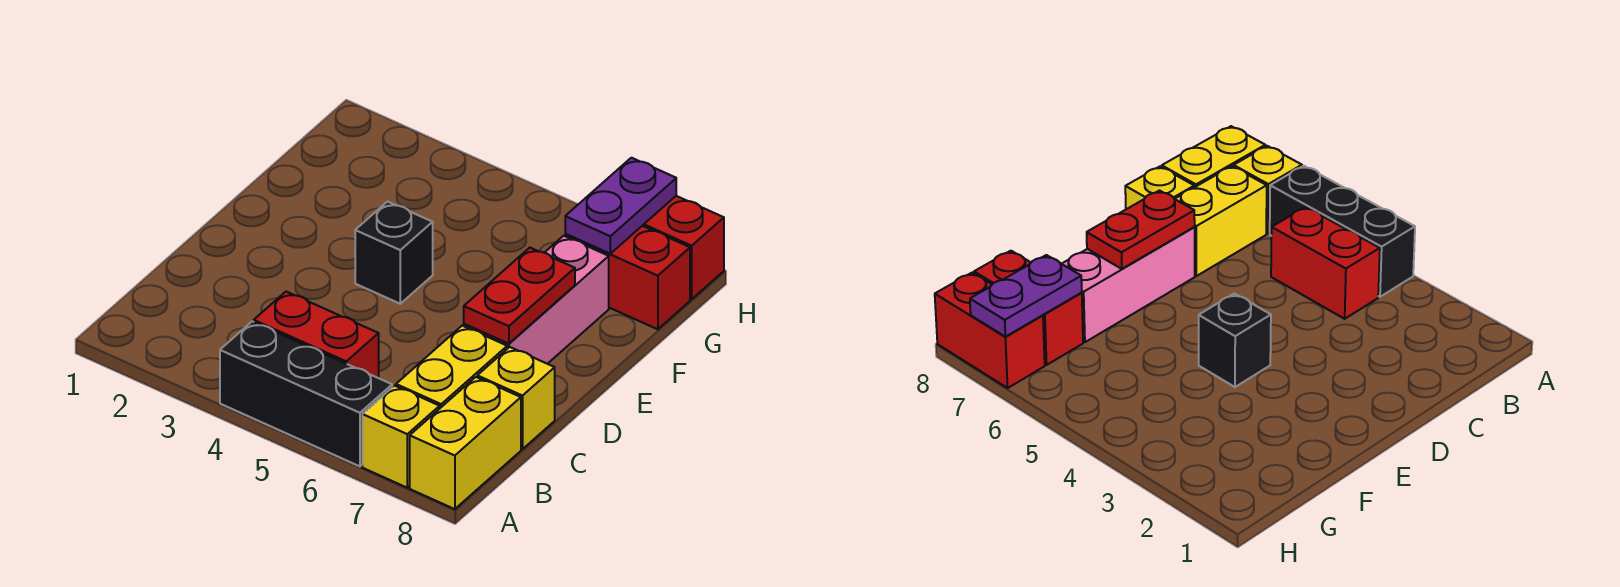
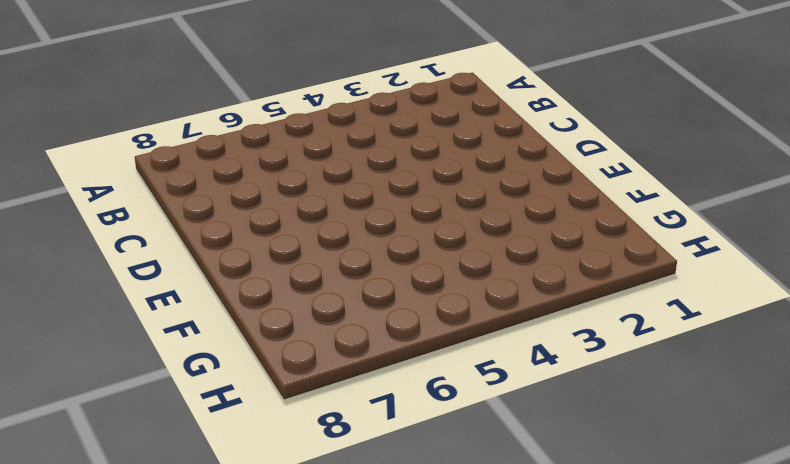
none -> black 1x3 brick [220,321,392,466]
none -> yellow 1x1 brick [362,386,440,488]
none -> yellow 1x2 brick [410,377,521,509]

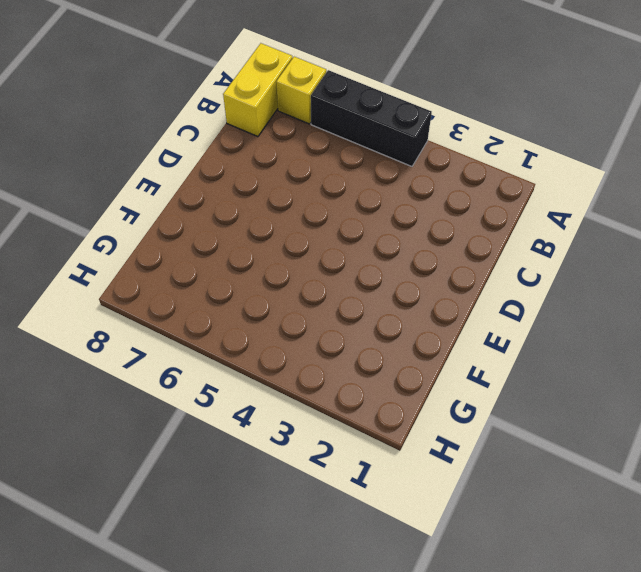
none -> red 1x2 brick [254,292,379,378]
none -> yellow 1x2 brick [396,326,507,408]
none -> yellow 1x1 brick [477,347,555,449]

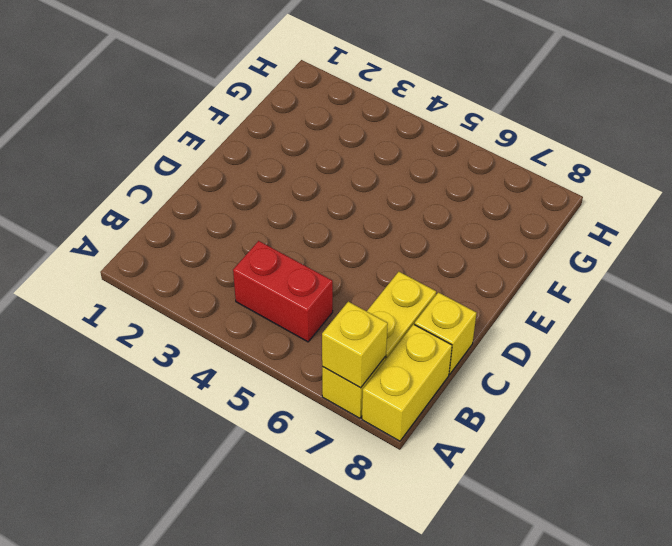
yellow 1x1 brick [322,302,388,388] -> none
none -> black 1x3 brick [220,321,392,466]
none -> pink 1x3 brick [464,236,609,364]
none -> black 1x1 brick [355,202,433,304]

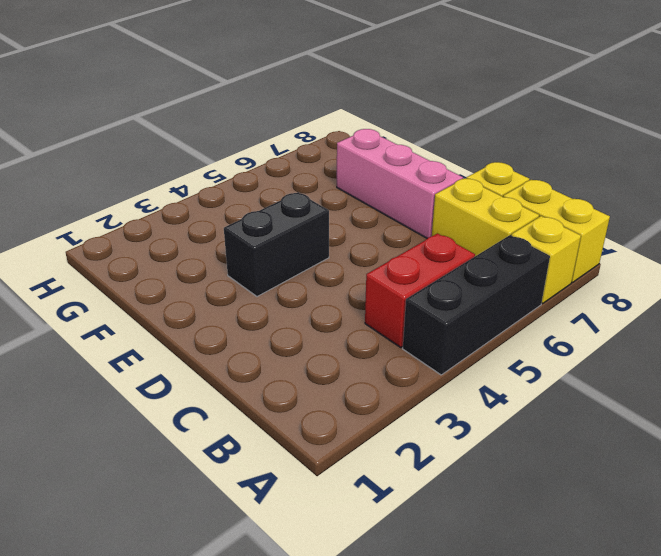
black 1x2 brick [224,192,329,297] -> black 1x1 brick [355,202,433,304]
none -> red 1x2 brick [565,226,690,329]
none -> red 1x2 brick [643,196,724,299]
none -> red 1x2 plate [464,248,575,344]

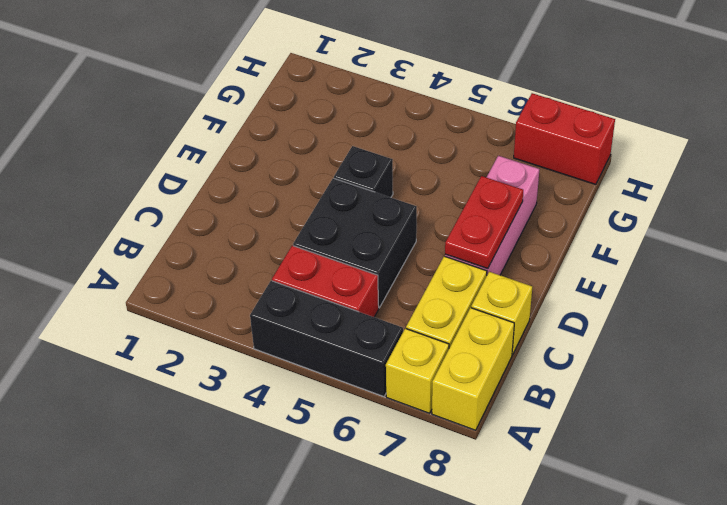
black 2x2 brick [293,178,417,308] -> none
none -> red 1x2 brick [565,226,690,329]
none -> purple 1x2 plate [565,158,676,254]

